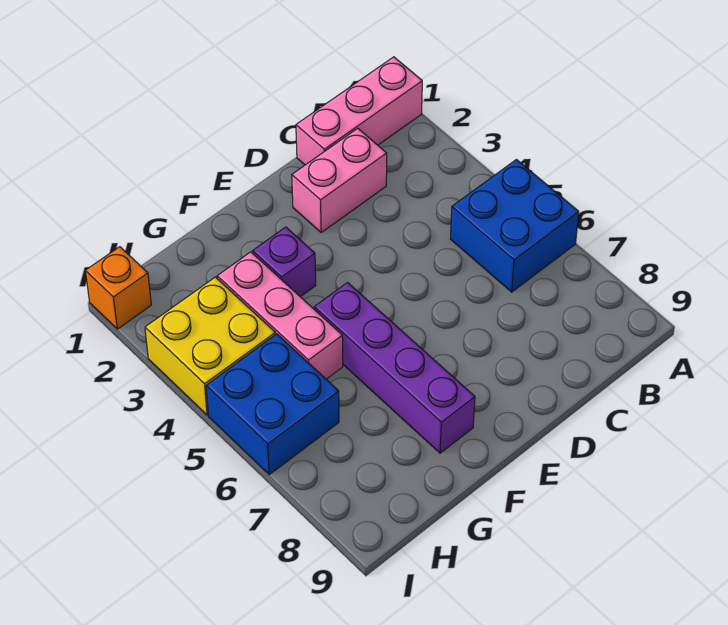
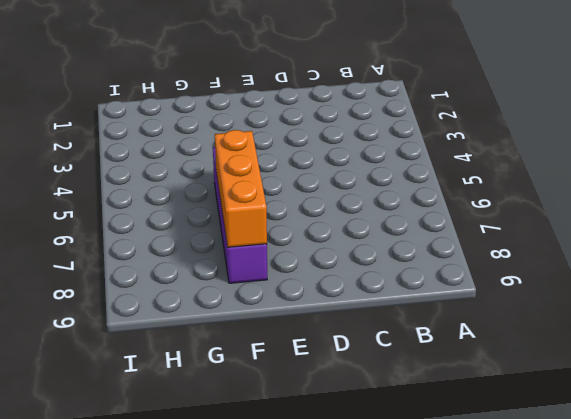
orange 1x3 brick [215,130,267,247] -> none
none -> pink 1x3 brick [296,57,422,165]
none -> blue 2x2 brick [450,160,579,292]

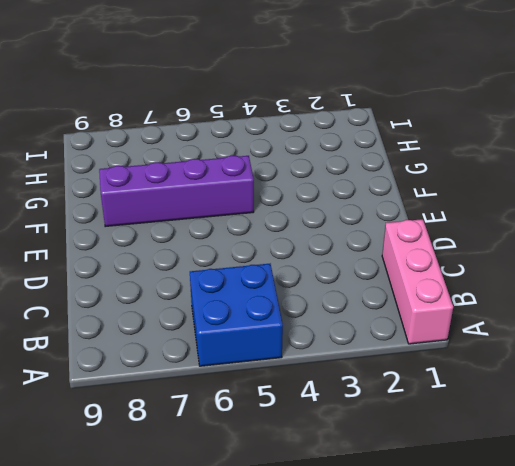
none -> pink 1x2 brick [292,128,387,232]
none -> purple 1x1 brick [253,227,316,297]

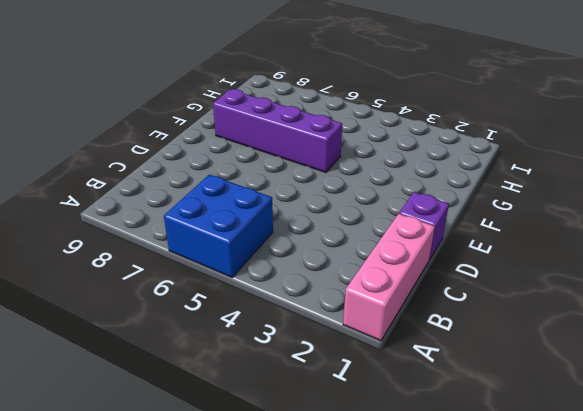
purple 1x1 brick [399,192,449,260] -> purple 1x1 brick moved to [253,227,316,297]
none -> pink 1x2 brick [292,128,387,232]
none -> pink 1x3 brick [217,252,343,379]

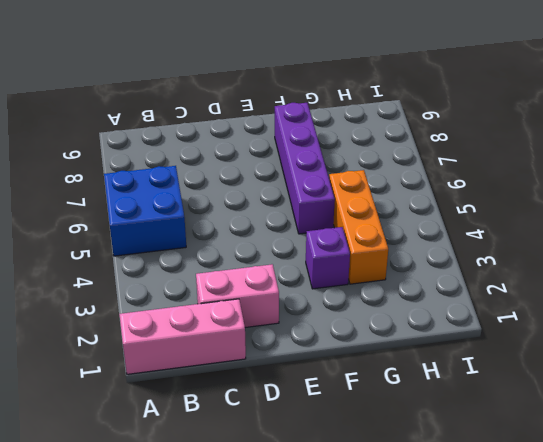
orange 1x3 brick [329,170,388,284] -> pink 1x3 brick [217,252,343,379]
none -> yellow 2x2 brick [145,277,276,415]
none -> blue 2x2 brick [206,334,339,474]

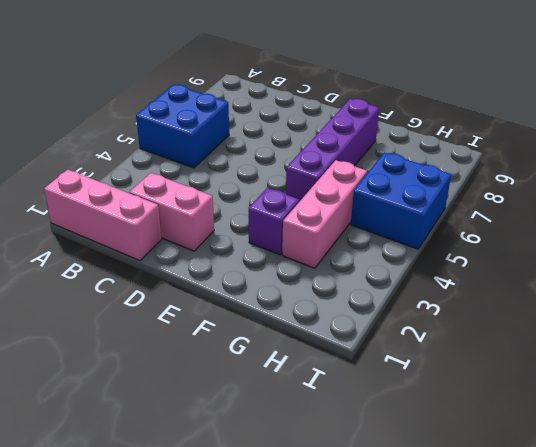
none -> yellow 2x2 brick [145,277,276,415]
none -> orange 1x1 brick [85,247,151,329]

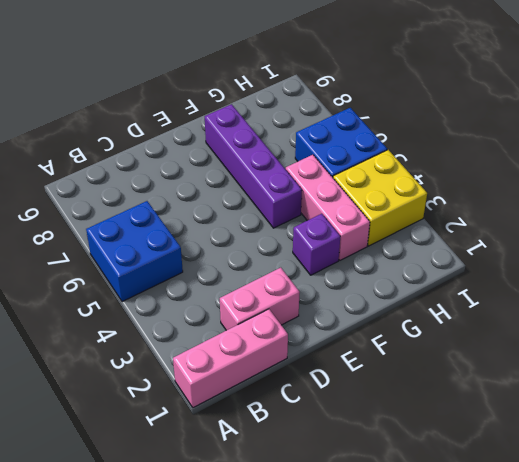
none -> orange 1x1 brick [85,247,151,329]

